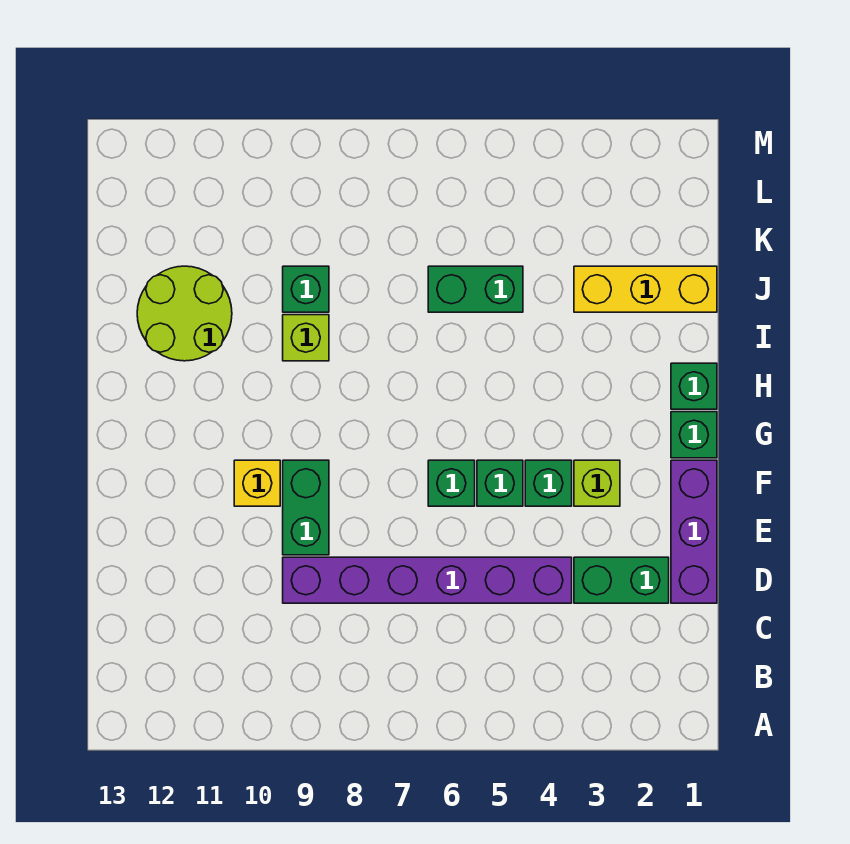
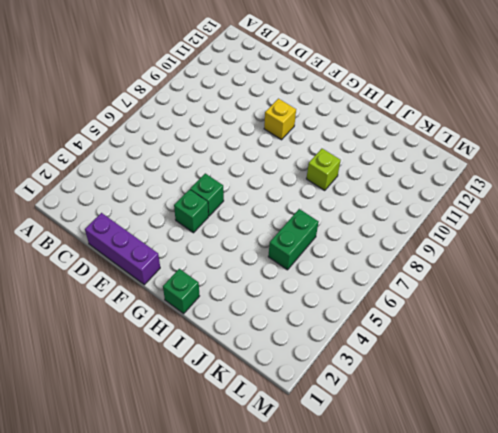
none -> green 1x2 brick [574,557,669,603]
none -> purple 1x6 brick [283,557,572,603]
none -> green 1x2 brick [283,460,329,555]

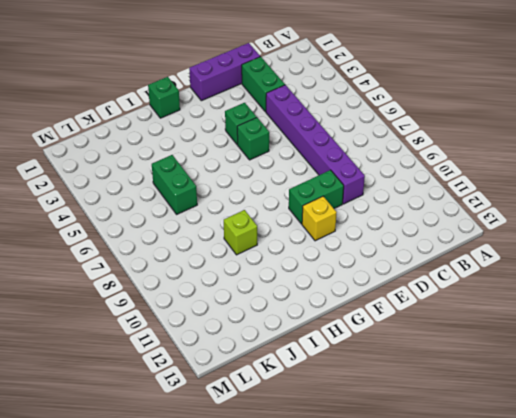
none -> lime 1x1 brick [574,460,620,506]
none -> green 1x1 brick [428,460,475,506]
none -> green 1x1 brick [671,412,717,458]

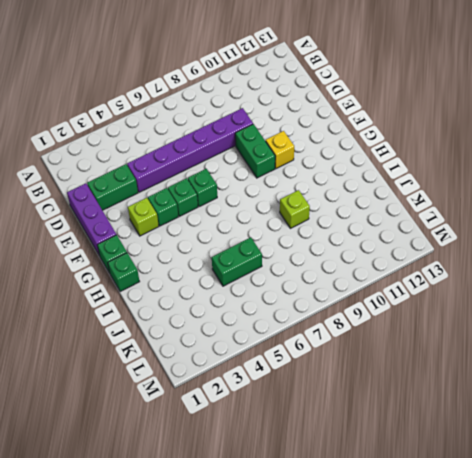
none -> lime 2x2 round brick [137,266,232,361]
none -> yellow 1x3 brick [574,266,717,312]
none -> green 1x1 brick [283,266,329,312]

